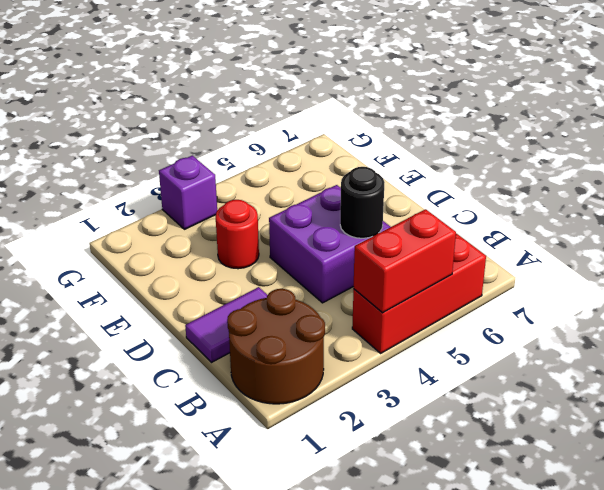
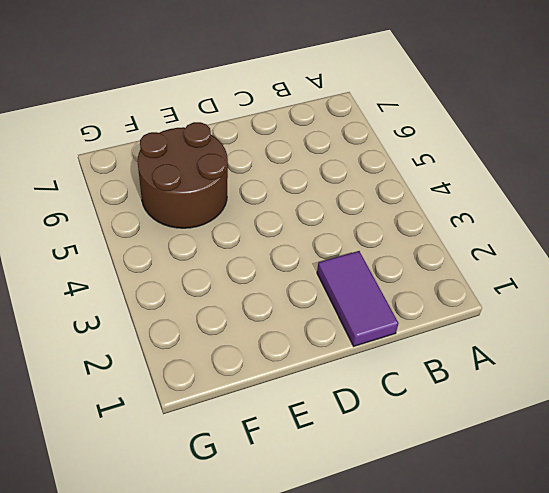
brown 2x2 round brick [138,122,228,228] -> brown 2x2 round brick moved to [227,289,325,404]
none -> red 1x3 brick [352,234,486,353]
none -> purple 2x2 brick [269,185,390,303]

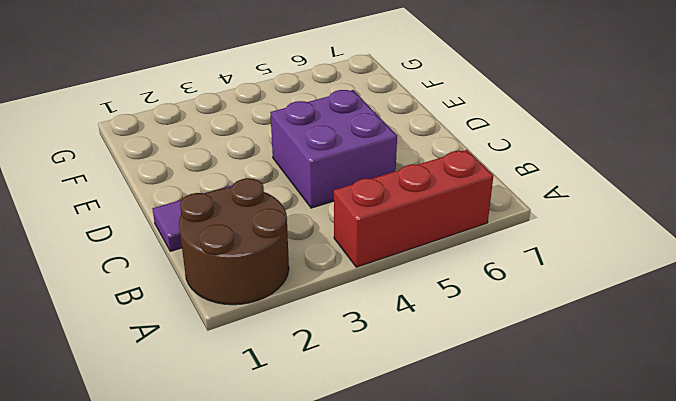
none -> red 1x1 round brick [216,200,259,269]
none -> purple 1x1 brick [159,156,217,229]

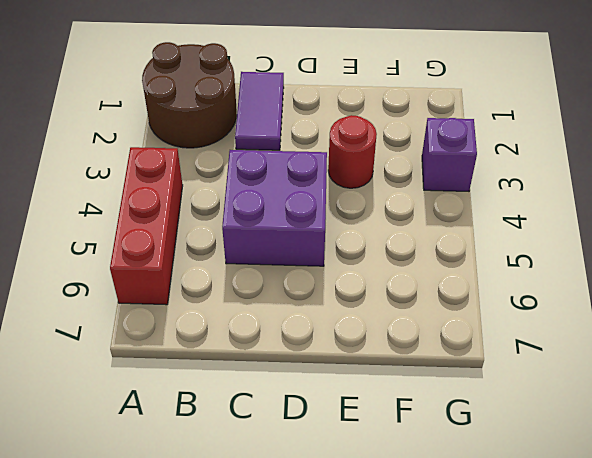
none -> red 1x2 brick [354,209,456,313]
none -> black 1x1 round brick [340,167,385,238]

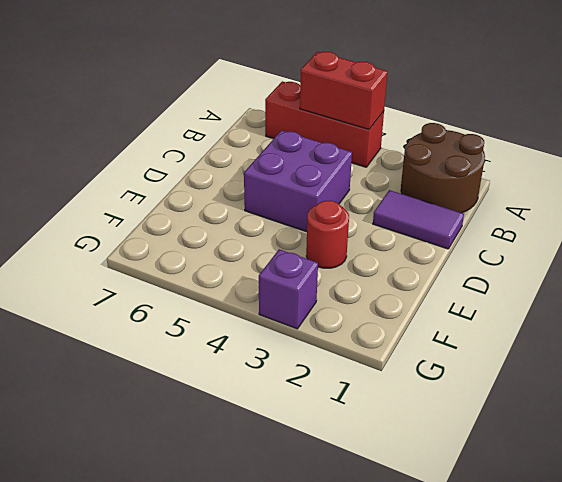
none -> black 1x1 round brick [340,167,385,238]

